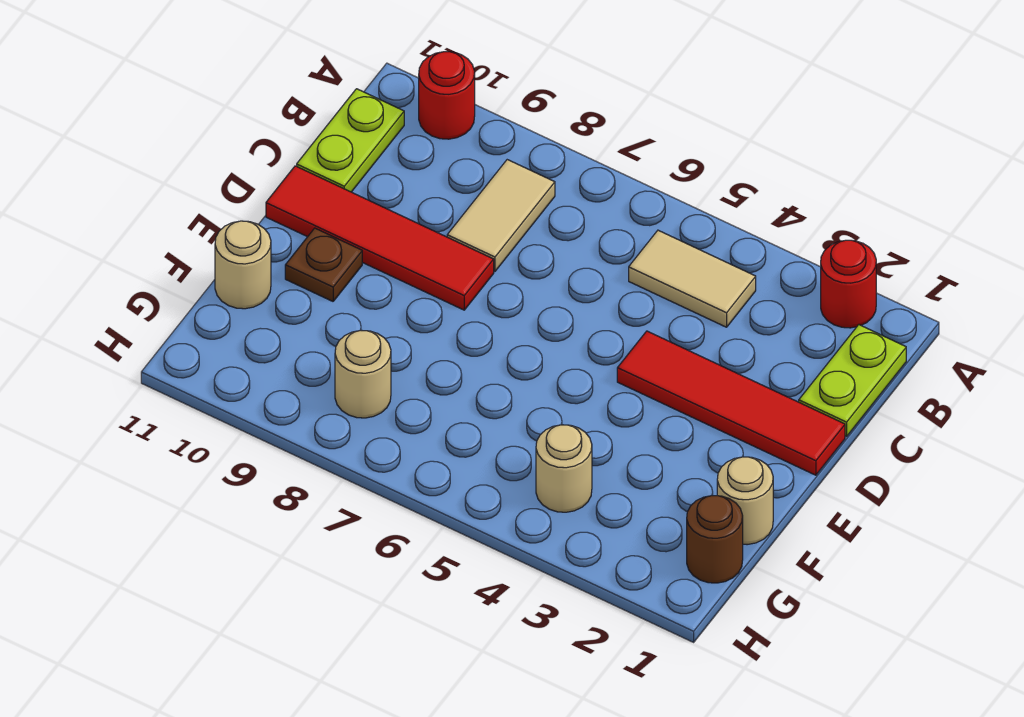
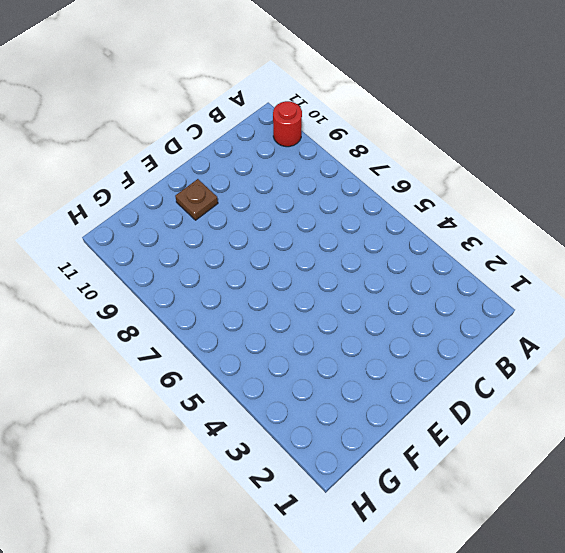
none -> red 1x1 round brick [821,240,876,328]
none -> lime 1x2 plate [799,325,906,437]
none -> tan 1x2 tile [629,230,756,327]

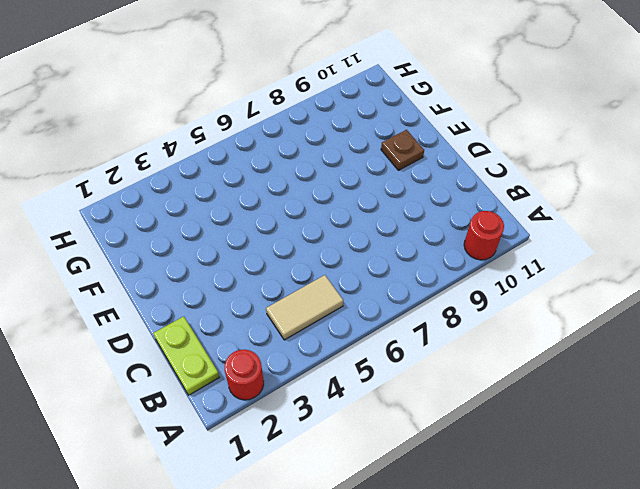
none -> tan 1x2 tile [447,160,555,272]
none -> lime 1x2 plate [297,89,404,192]
none -> red 1x4 tile [617,331,845,475]

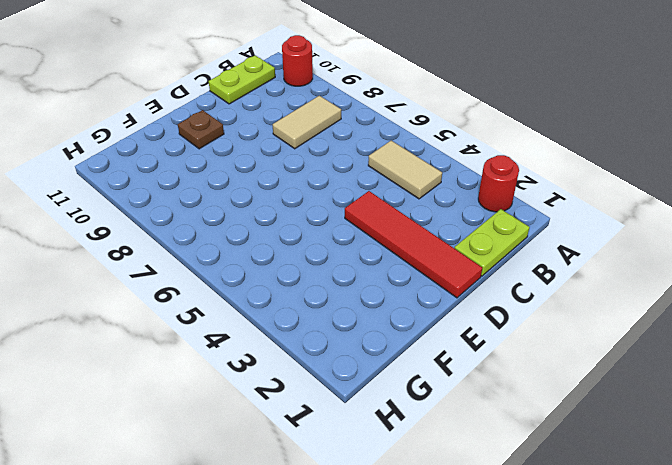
none -> red 1x4 tile [266,166,494,310]
none -> tan 1x1 round brick [717,457,773,545]
none -> tan 1x1 round brick [215,221,271,309]

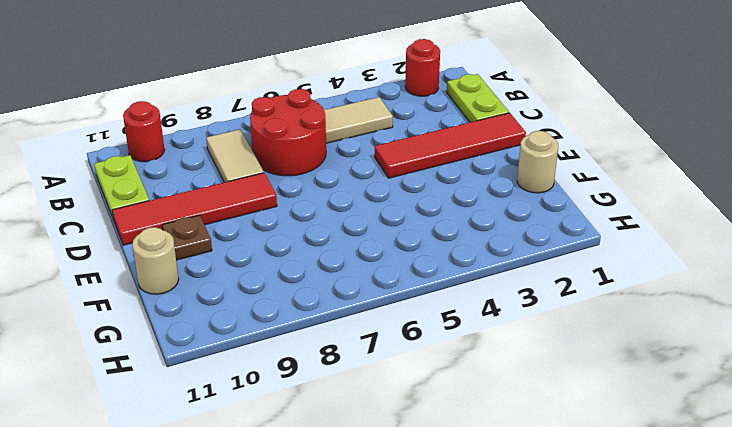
red 2x2 round brick [250,89,326,176] -> none
none -> brown 1x1 round brick [687,496,743,583]
none -> tan 1x1 round brick [536,425,592,512]
none -> tan 1x1 round brick [335,330,391,418]

